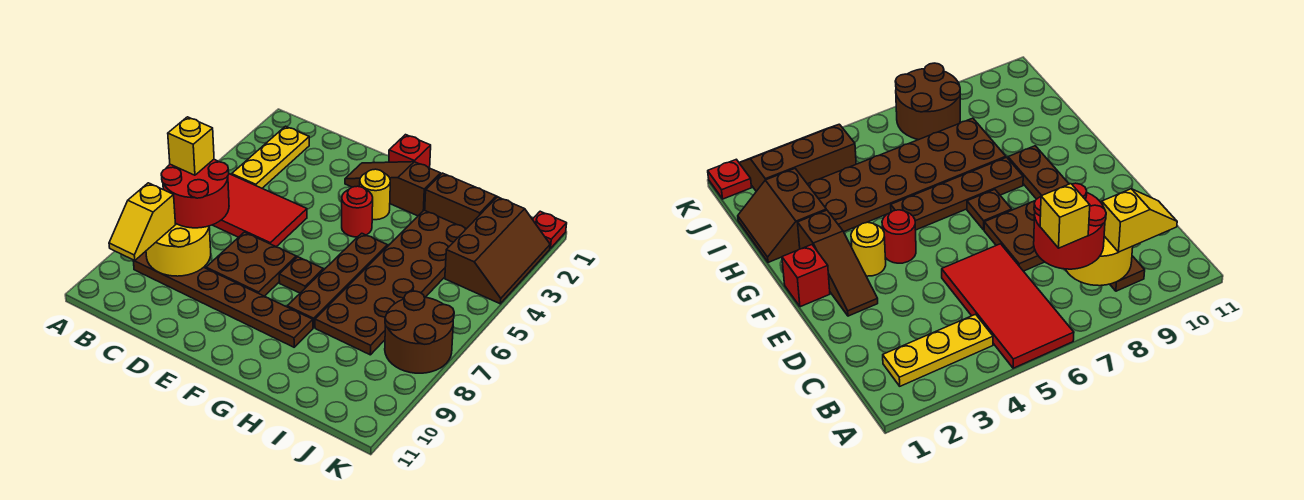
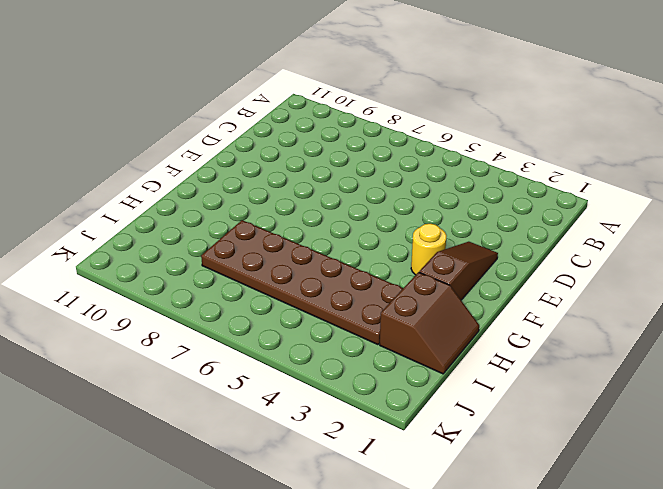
none -> red 2x4 tile [213,174,307,247]
none -> yellow 1x3 plate [232,126,309,188]
none -> brown 1x6 plate [133,251,313,347]

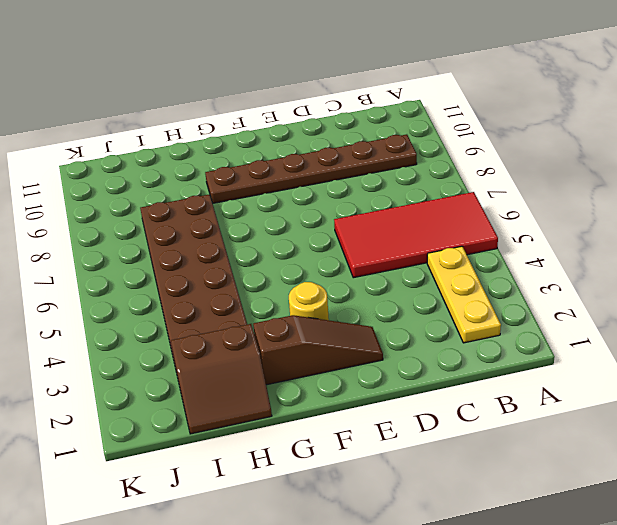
none -> brown 2x2 plate [206,232,296,296]
none -> red 1x1 brick [389,135,431,168]
none -> red 1x1 round brick [342,186,373,237]

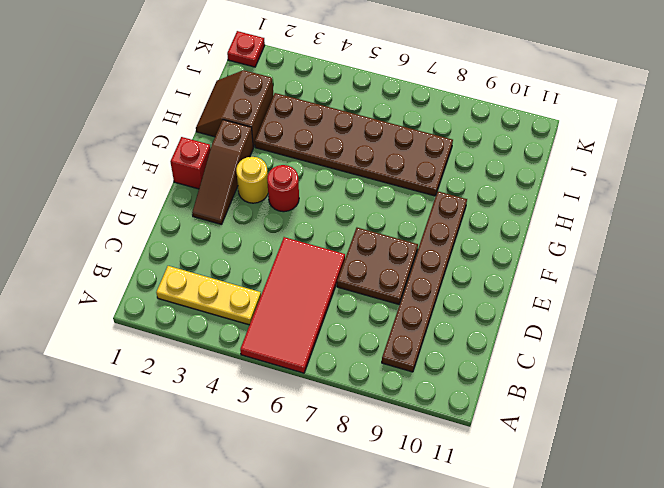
none -> brown 1x1 plate [279,257,323,293]
none -> brown 1x4 plate [287,233,388,328]
none -> brown 2x3 slope [445,197,550,304]

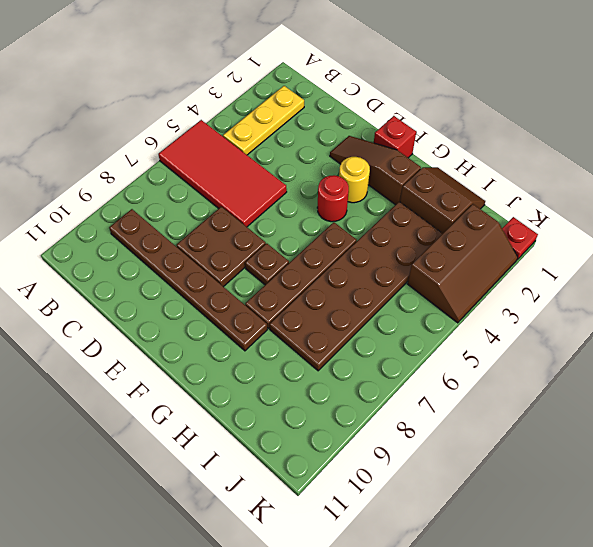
none -> brown 2x2 round brick [385,291,454,373]
none -> yellow 2x2 round brick [146,224,211,276]
none -> red 2x2 round brick [161,159,229,228]

